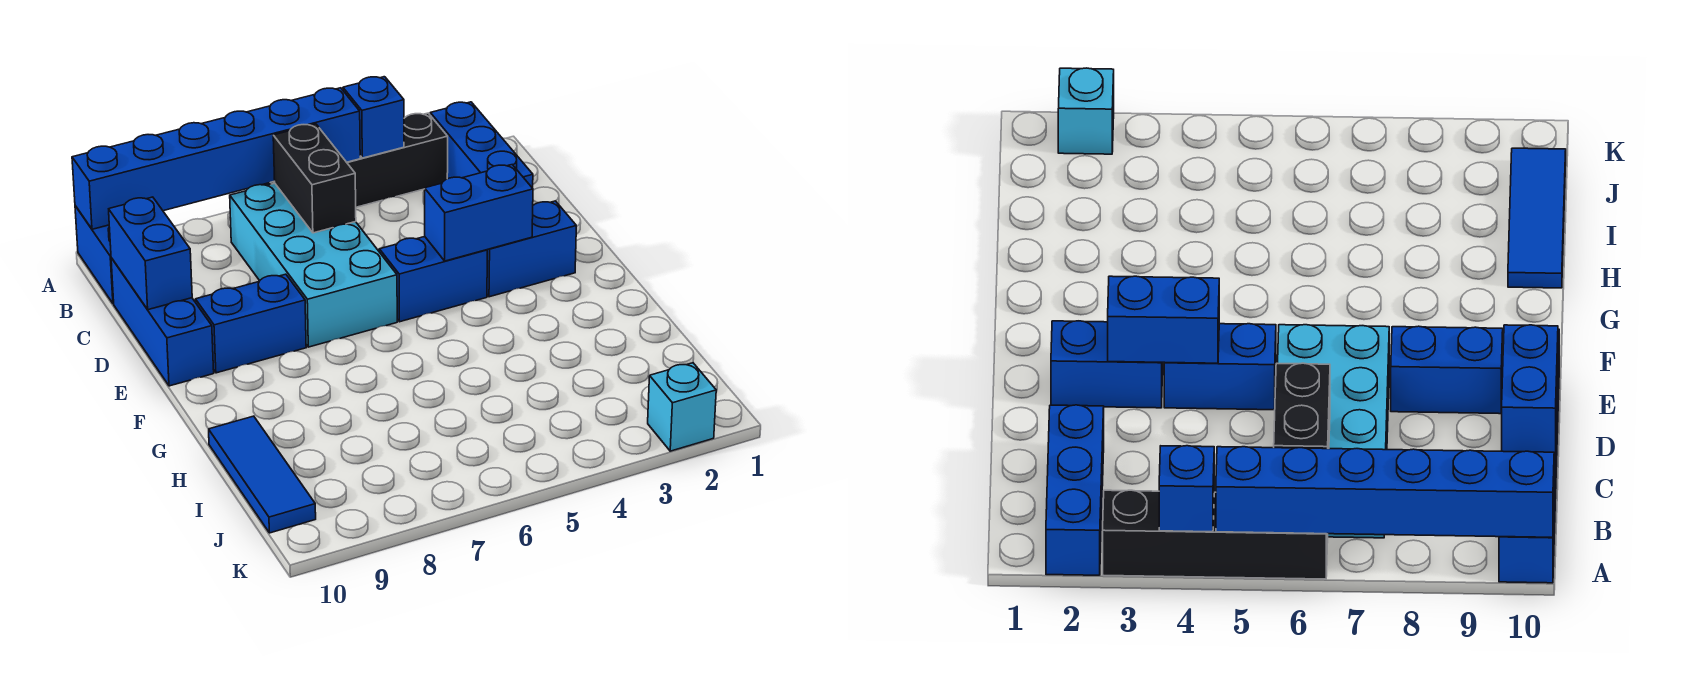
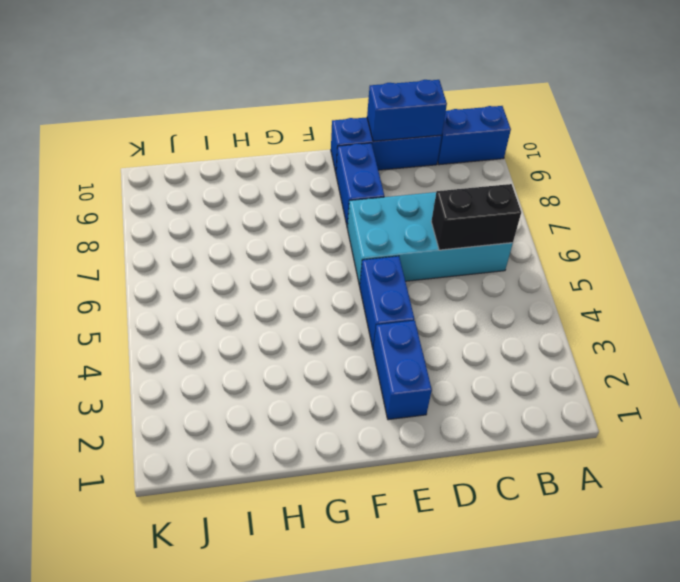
none -> blue 1x3 brick [430,102,533,188]
none -> black 1x4 brick [263,113,448,207]
none -> blue 1x3 tile [209,416,316,533]

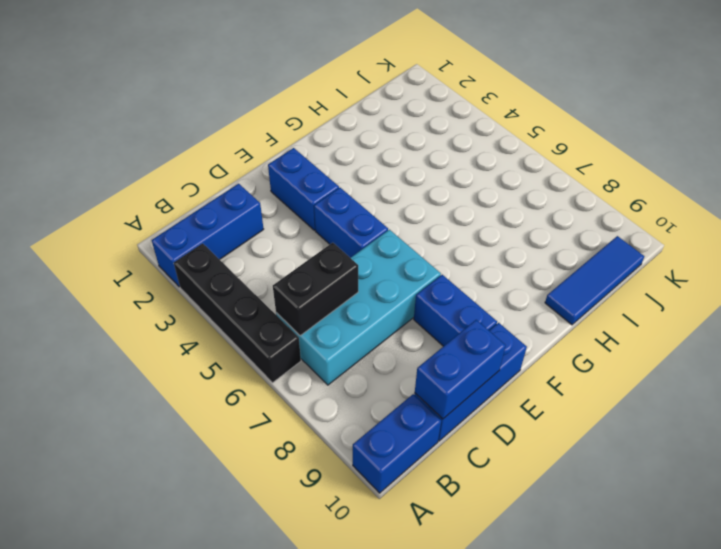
none -> cyan 1x1 brick [648,363,716,451]
none -> blue 1x1 brick [343,77,404,158]
none -> blue 1x6 brick [72,88,360,229]

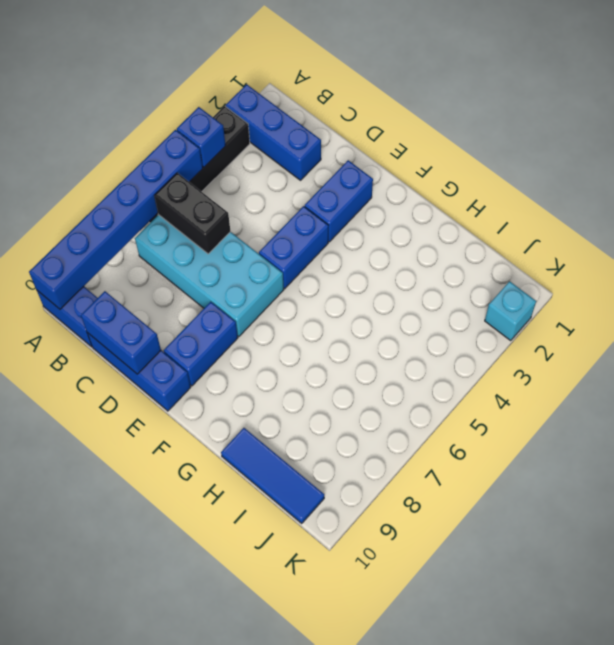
none -> blue 1x2 brick [425,165,533,261]

